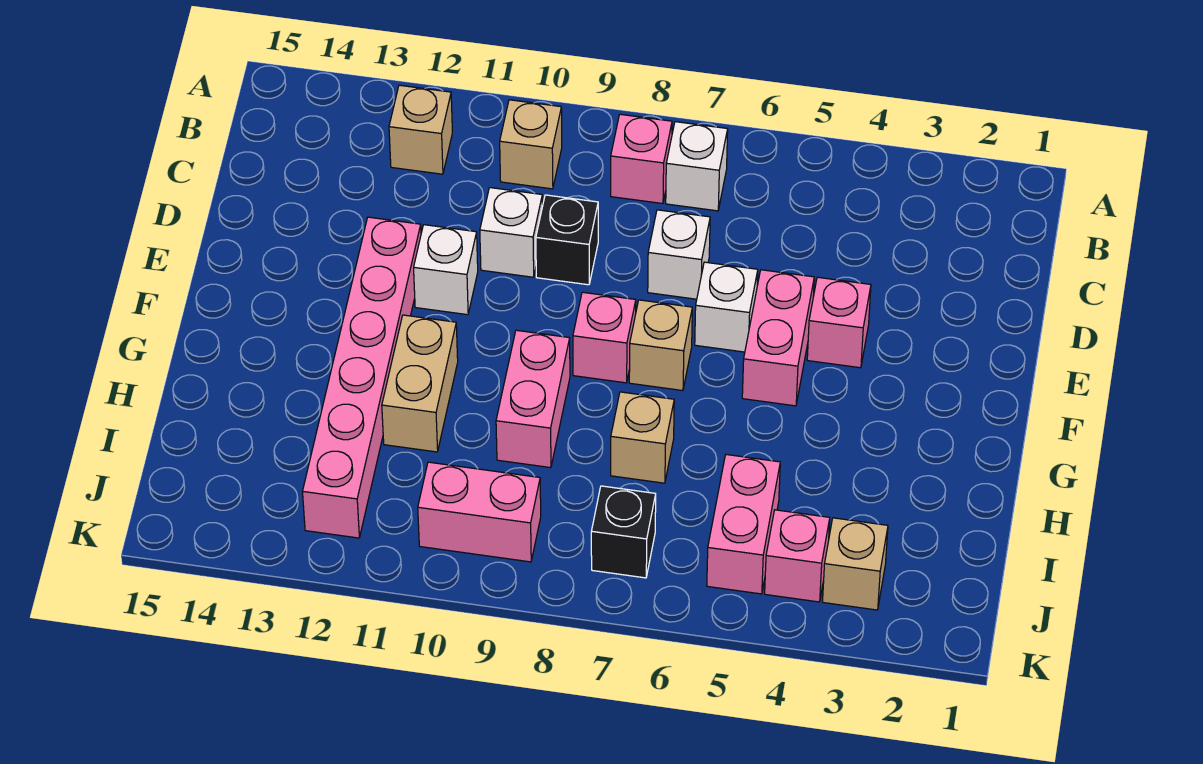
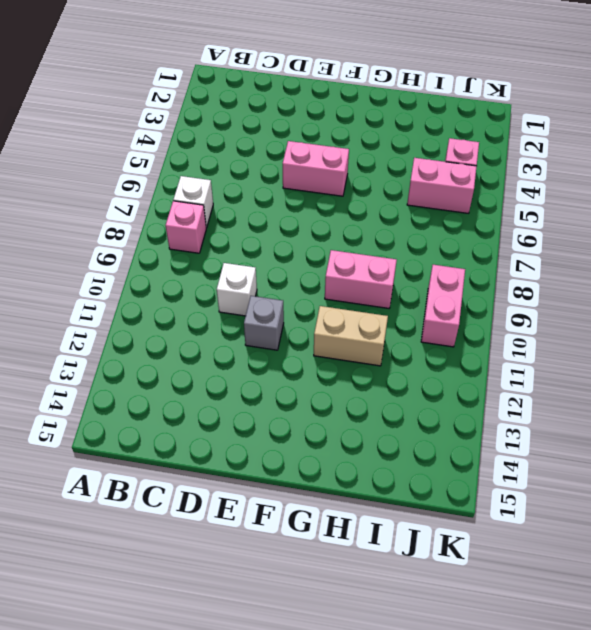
grey 1x1 brick [244,296,284,350] -> white 1x1 brick [414,225,478,315]
none -> tan 1x1 brick [500,100,562,189]
none -> tan 1x1 brick [389,85,452,174]
none -> white 1x1 brick [648,210,710,299]

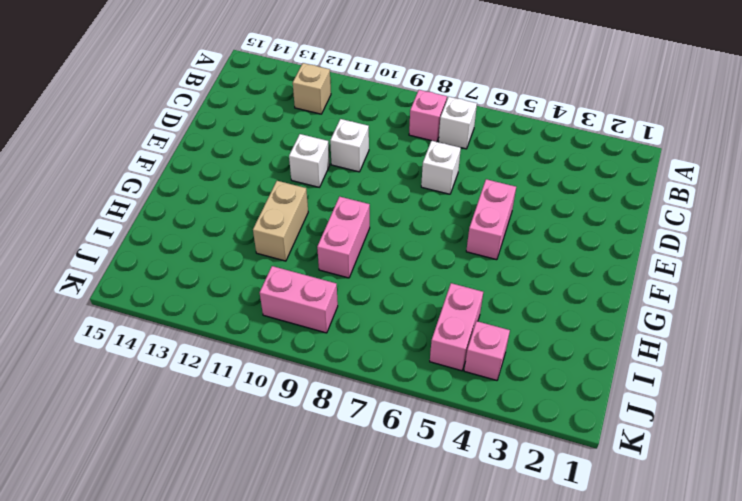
none -> tan 1x1 brick [500,100,562,189]
none -> black 1x1 brick [536,195,598,285]
none -> pink 1x1 brick [807,277,871,368]

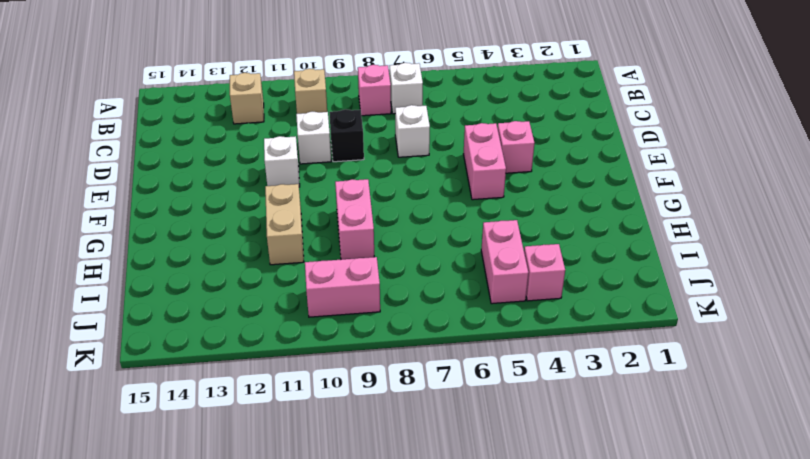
none -> white 1x1 brick [695,262,758,352]
none -> pink 1x6 brick [302,217,421,538]
none -> tan 1x1 brick [629,300,692,391]

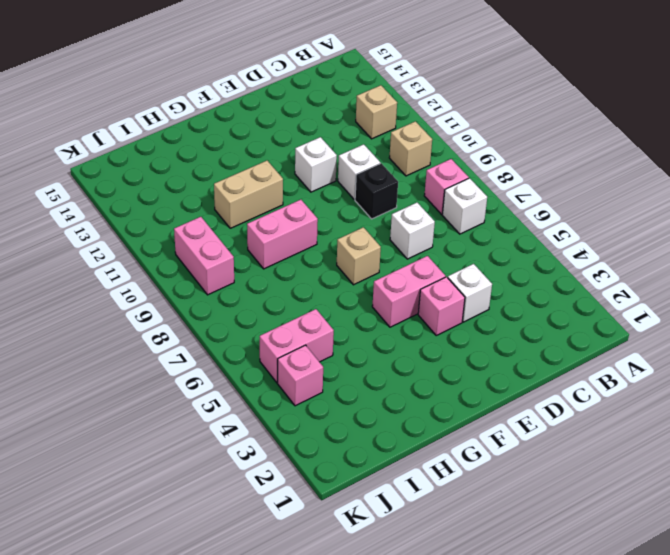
white 1x1 brick [448,264,492,322] -> white 1x1 brick moved to [695,262,758,352]
none -> pink 1x6 brick [302,217,421,538]
none -> pink 1x1 brick [573,292,636,383]
none -> tan 1x1 brick [611,392,674,483]

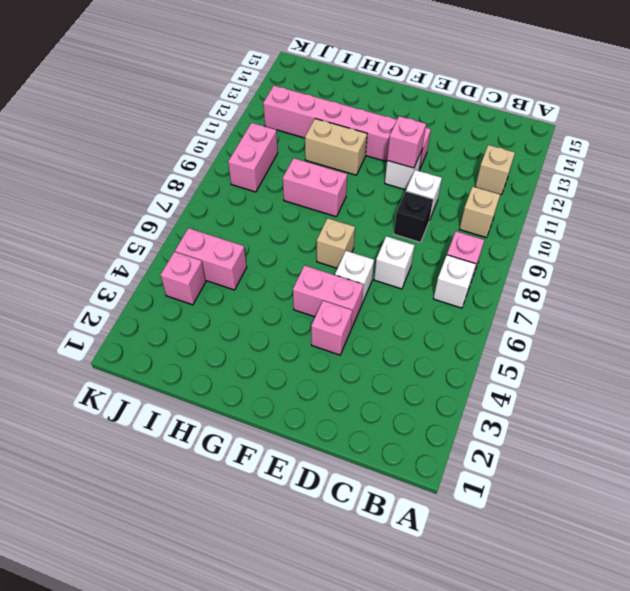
pink 1x1 brick [387,116,426,168] -> pink 1x1 brick moved to [573,292,636,383]
none -> tan 1x1 brick [611,392,674,483]
none -> tan 1x1 brick [823,518,888,610]
none -> black 1x1 brick [591,486,656,578]

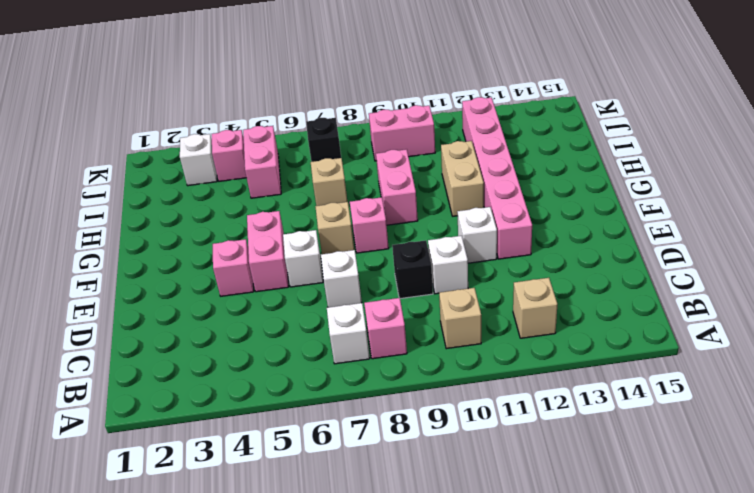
white 1x1 brick [180,134,217,186] -> tan 1x1 brick [823,518,888,610]

